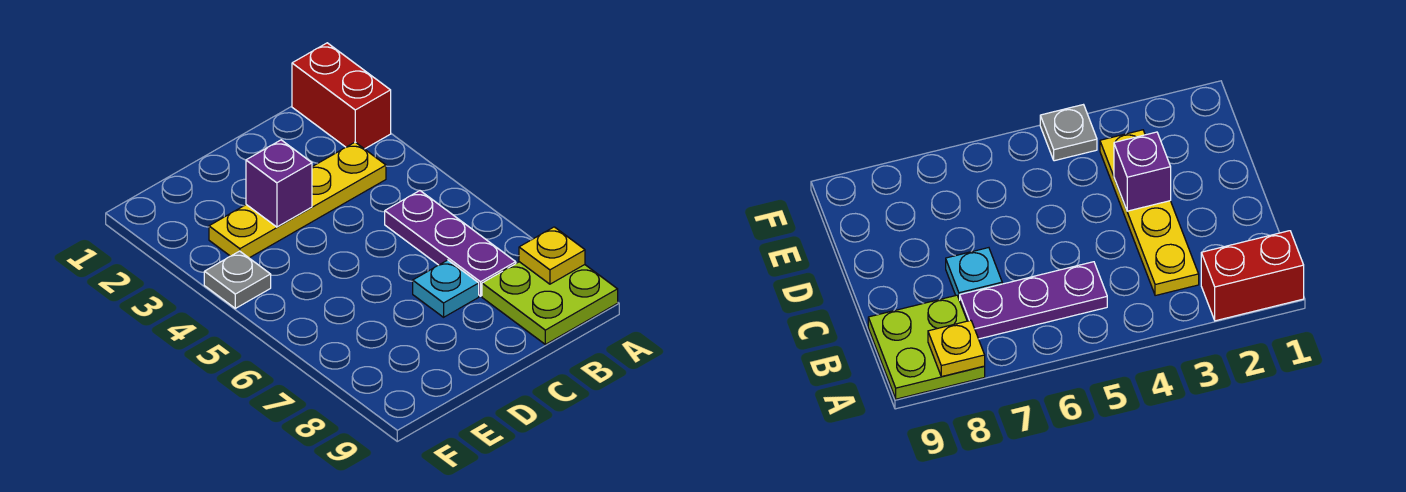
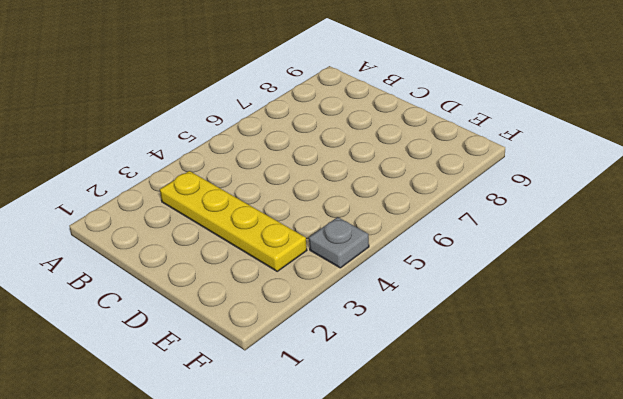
none -> red 1x2 brick [292,43,391,149]
none -> lime 2x2 plate [482,262,618,344]

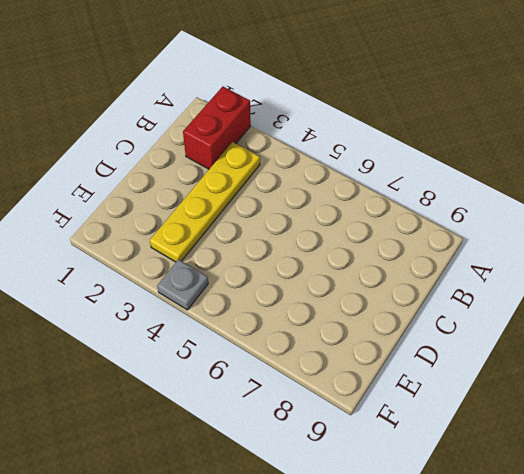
red 1x2 brick [183,87,251,169] -> red 1x2 brick turned to [292,43,391,149]
none -> lime 2x2 plate [482,262,618,344]
none -> purple 1x3 plate [385,191,516,296]

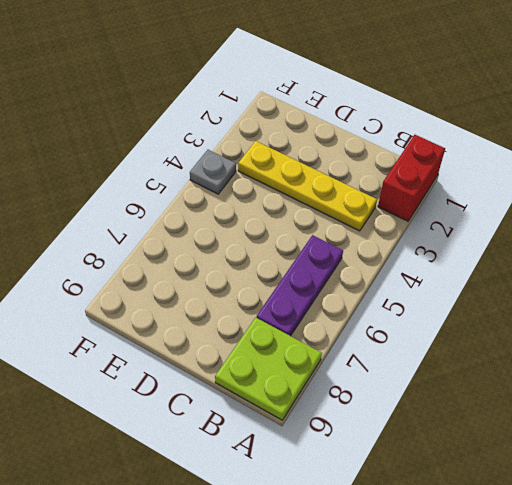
none -> cyan 1x1 plate [413,260,479,317]
none -> yellow 1x1 plate [519,227,585,284]

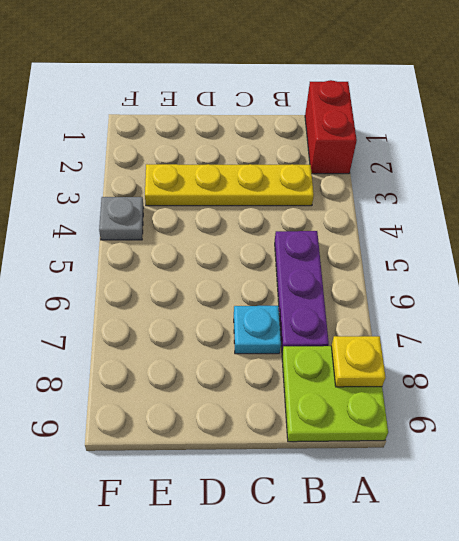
none -> purple 1x1 brick [246,140,312,227]

